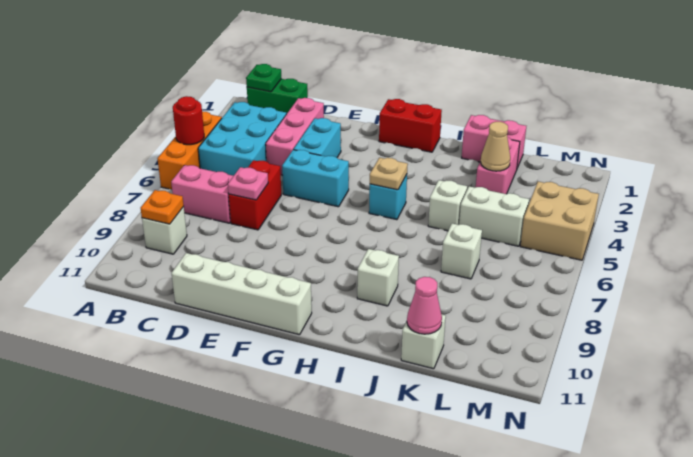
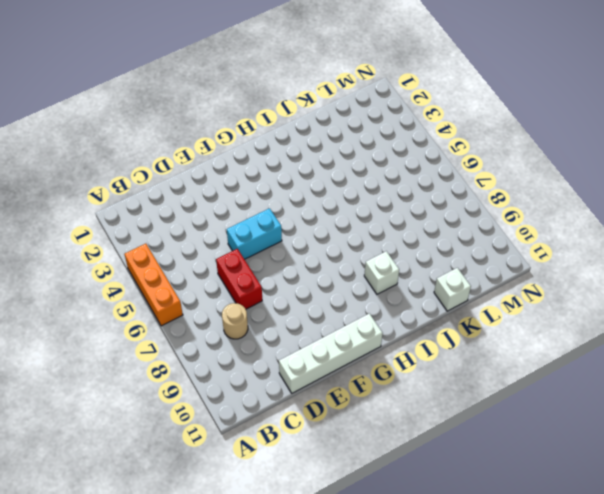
tan 1x1 round brick [222,303,248,339] -> none
none -> green 1x2 brick [247,79,308,114]
none -> cyan 2x3 brick [198,102,286,176]
none -> pink 1x2 brick [171,165,233,223]

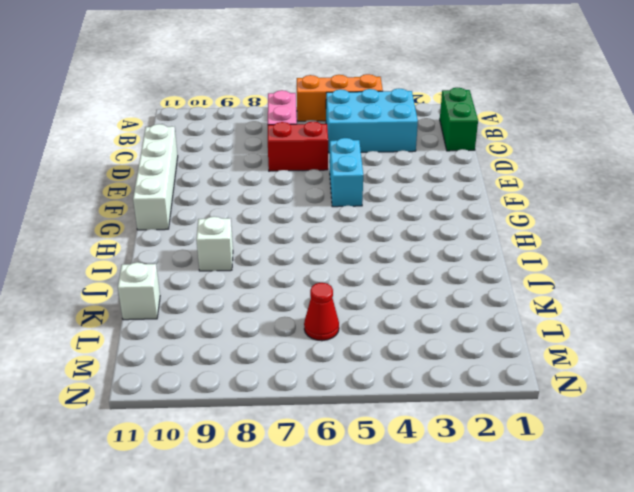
red 1x1 cone [304,283,339,341] -> none
none -> white 1x1 brick [142,207,187,254]
none -> pink 1x3 brick [266,98,324,175]
none -> cyan 1x2 brick [294,118,341,157]

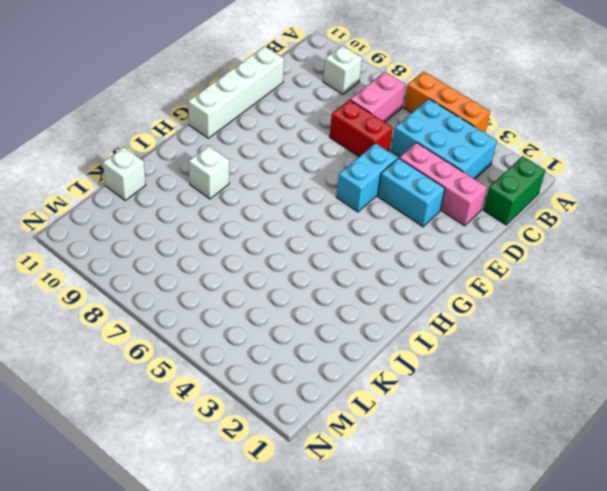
none -> red 1x2 brick [379,99,442,152]
none -> cyan 1x1 brick [369,174,407,220]
none -> pink 1x2 brick [462,115,526,168]

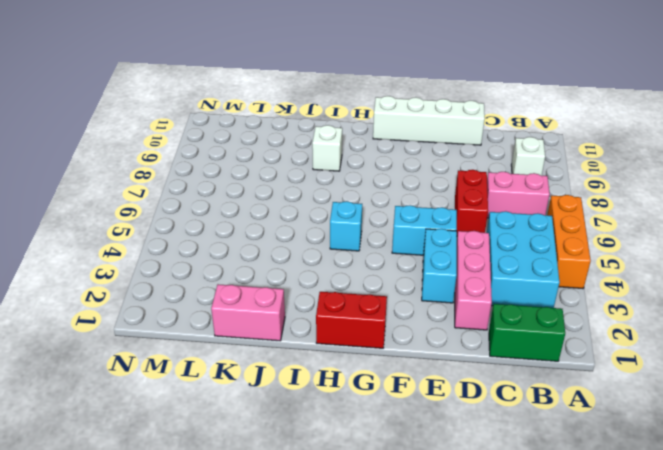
none -> white 1x1 brick [428,180,467,231]
none -> pink 1x2 brick [476,137,520,194]
none -> white 1x2 brick [459,186,529,246]

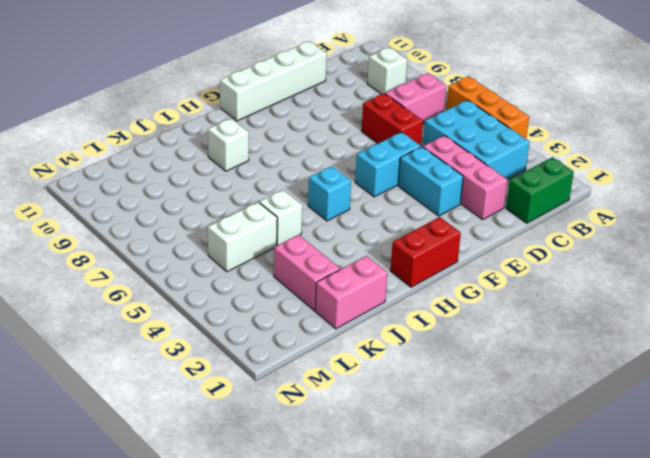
none -> white 1x1 brick [441,223,482,279]
none -> white 1x1 brick [401,314,446,369]
none -> tan 2x2 brick [520,181,599,260]

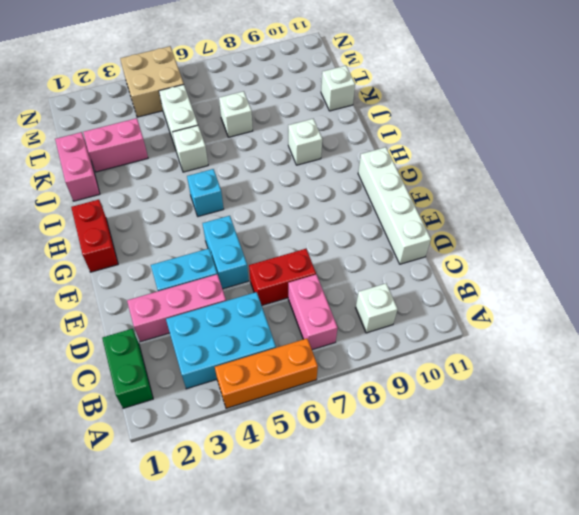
none -> red 1x1 round brick [173,96,204,145]
none -> green 1x1 plate [246,64,281,92]
none -> orange 1x1 plate [141,190,184,224]

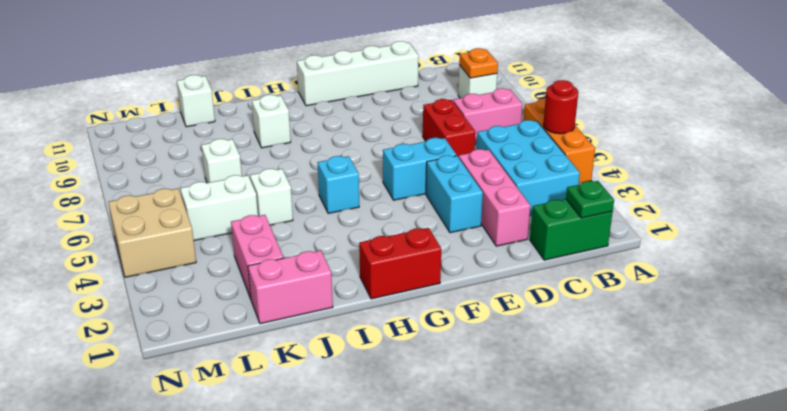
none -> pink 1x1 plate [228,167,268,200]
none -> tan 1x1 plate [370,158,408,190]
none -> tan 1x1 cone [481,122,510,171]

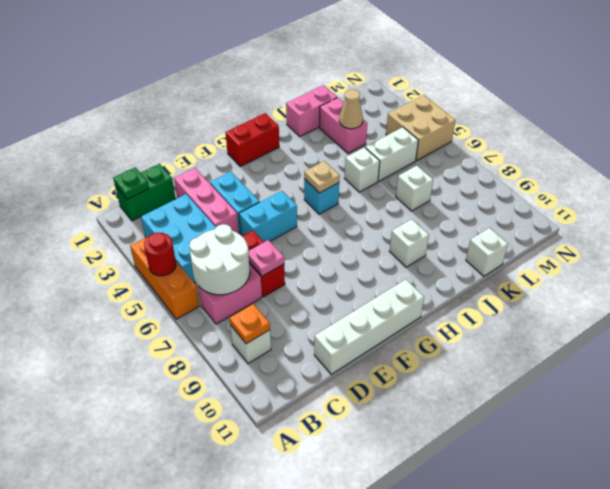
white 2x2 round brick [189,224,250,295] -> none
none -> pink 1x1 cone [407,277,442,334]

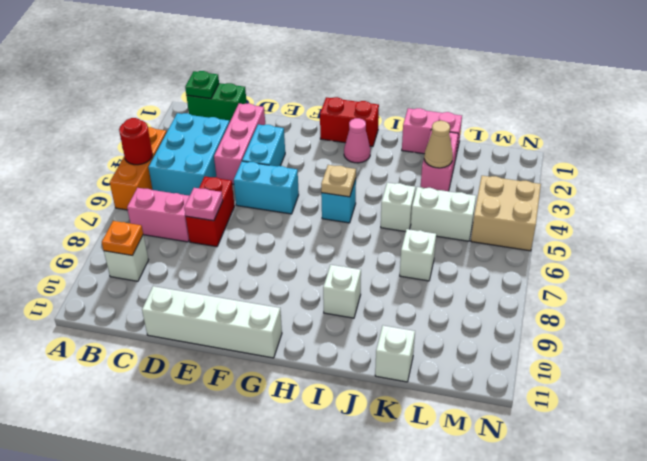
pink 1x1 cone [344,118,370,163] -> pink 1x1 cone moved to [407,277,442,334]

